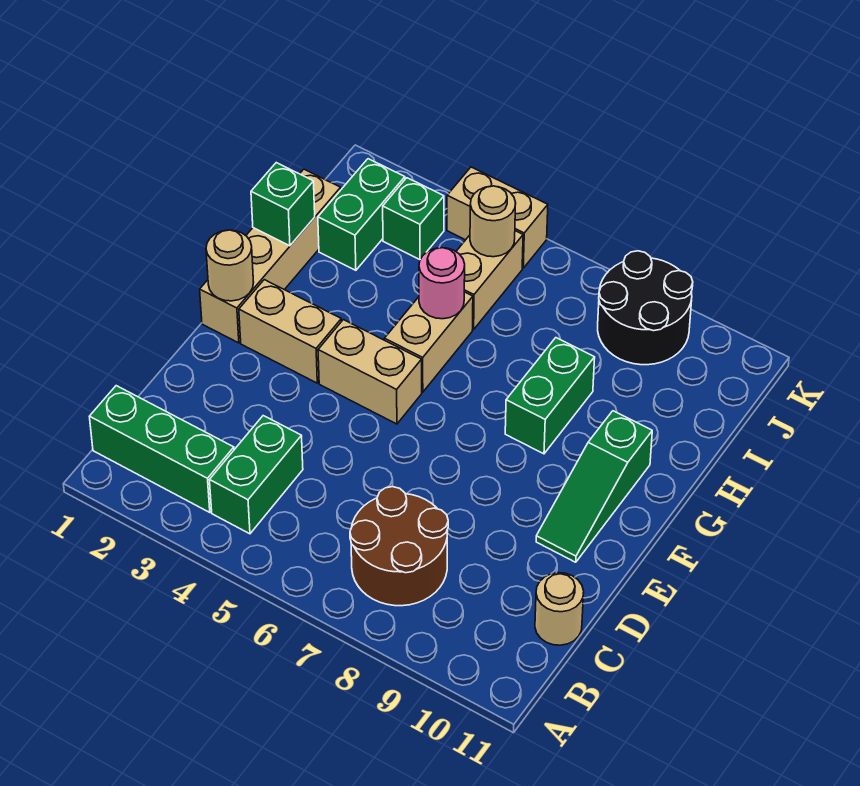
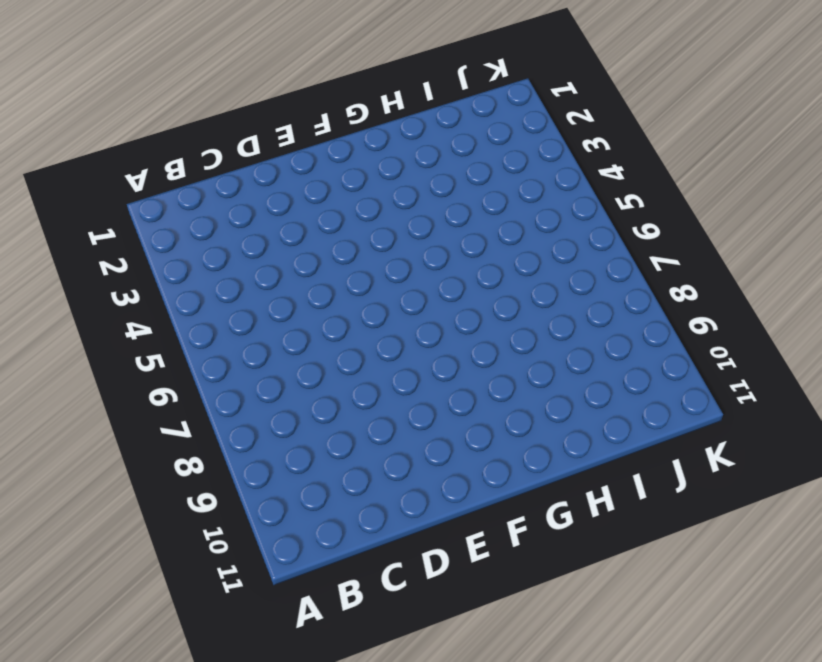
none -> green 1x3 brick [89,386,234,513]
none -> green 1x2 brick [210,416,303,534]
none -> brown 2x2 round brick [350,487,448,606]

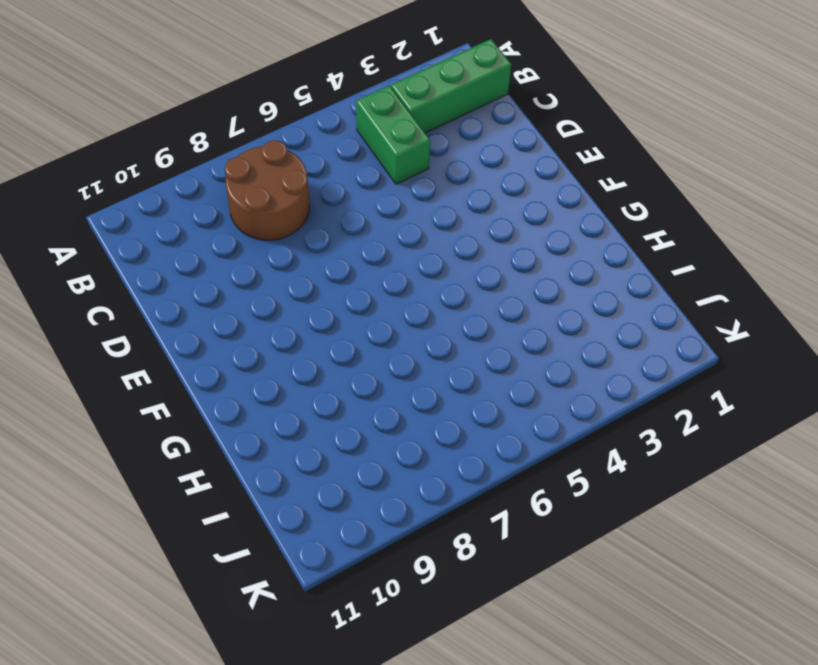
none -> tan 1x1 round brick [535,573,584,645]
none -> green 1x3 slope [536,411,652,562]
none -> tan 1x4 brick [200,169,341,343]

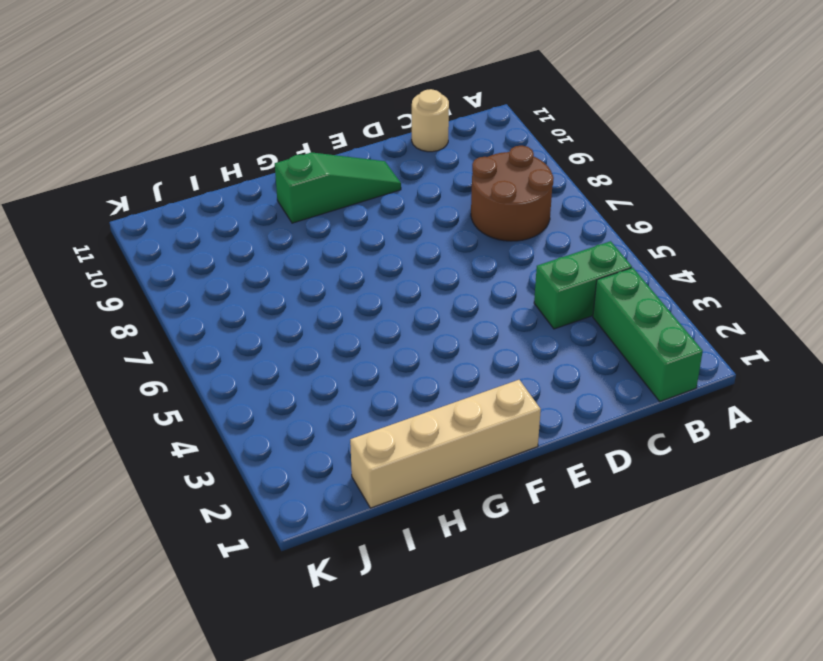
none -> tan 1x2 brick [239,280,341,383]
none -> tan 1x2 brick [318,320,422,424]
none -> tan 1x2 brick [384,292,473,392]

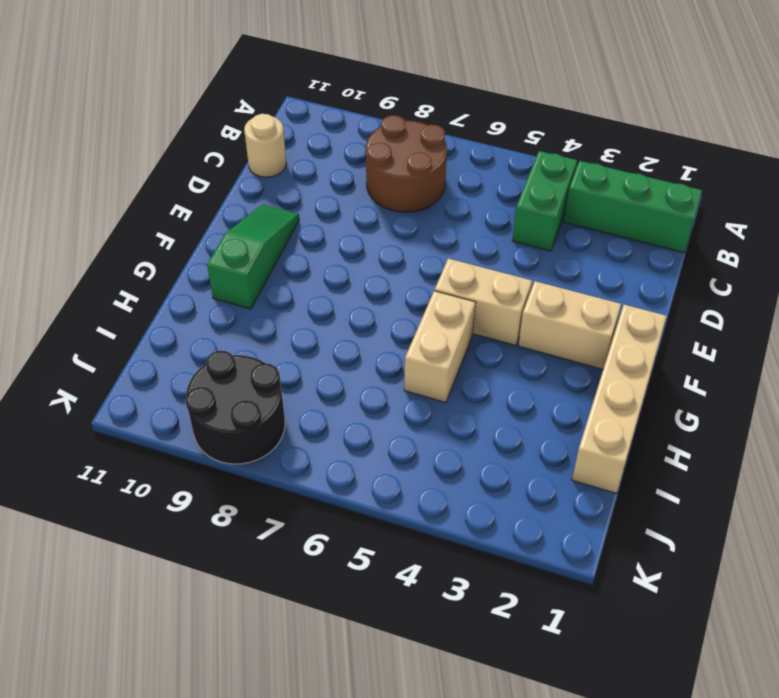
none -> green 1x2 brick [505,338,595,454]
none -> green 1x2 brick [318,159,405,270]
none -> tan 1x2 brick [456,231,523,329]

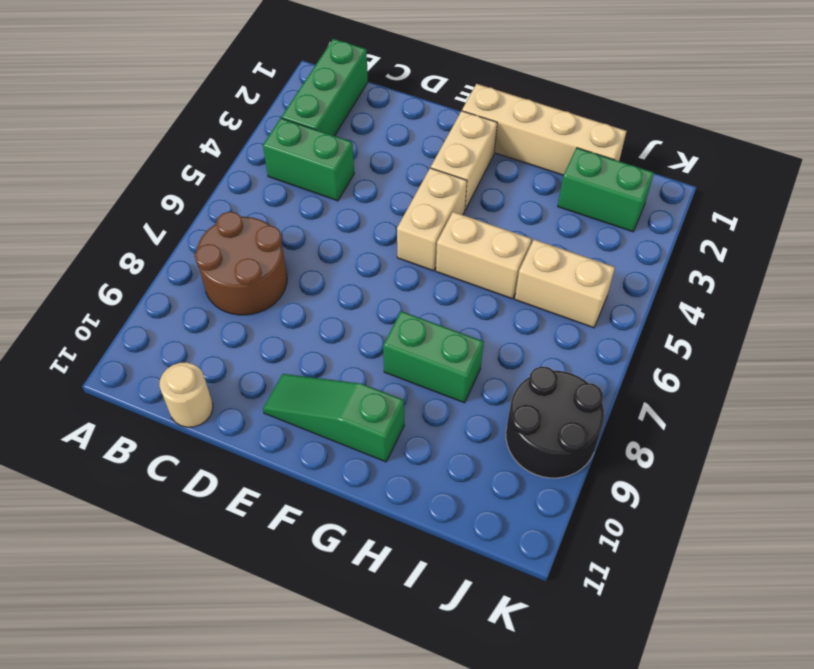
none -> green 1x1 brick [383,178,444,260]
none -> tan 1x2 brick [447,167,548,268]
none -> tan 1x1 round brick [206,230,254,301]

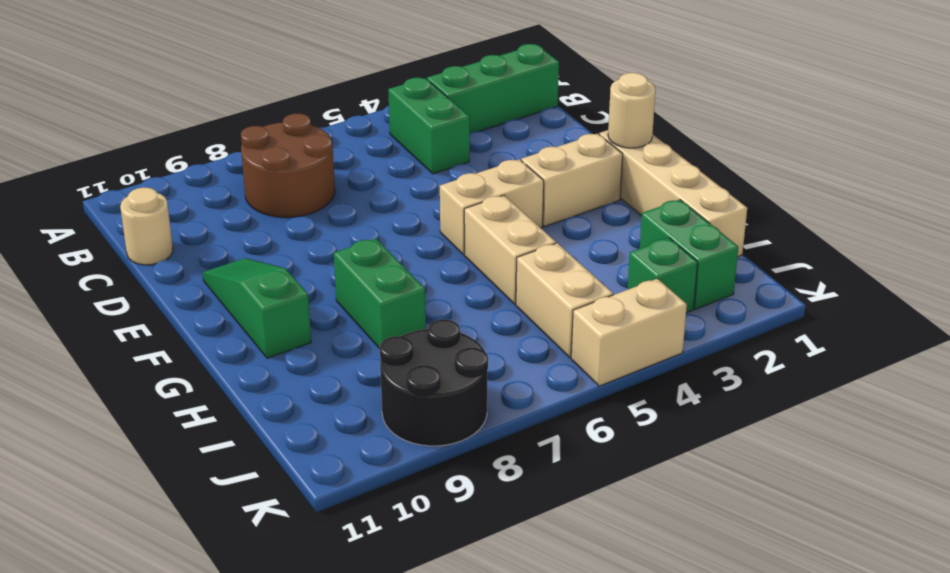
none -> green 1x1 brick [251,163,315,246]
none -> pink 1x1 round brick [419,248,465,319]
none -> tan 1x1 round brick [470,186,516,257]

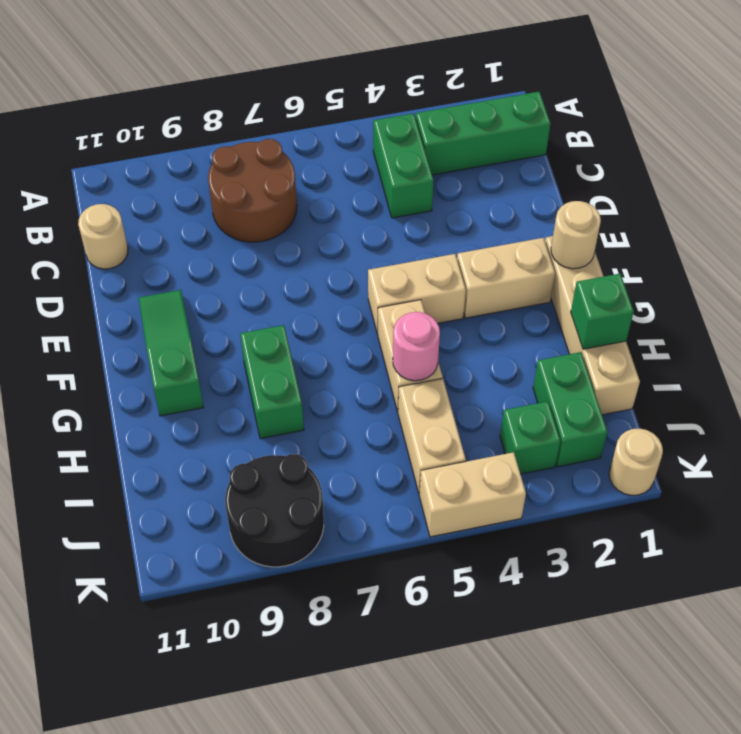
tan 1x1 round brick [609,429,663,495] -> tan 1x1 round brick moved to [470,186,516,257]

